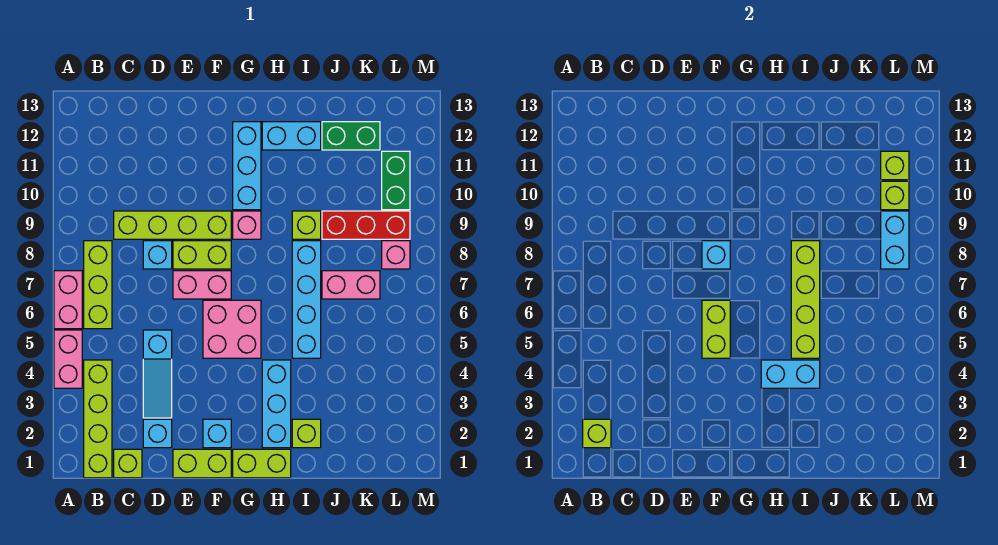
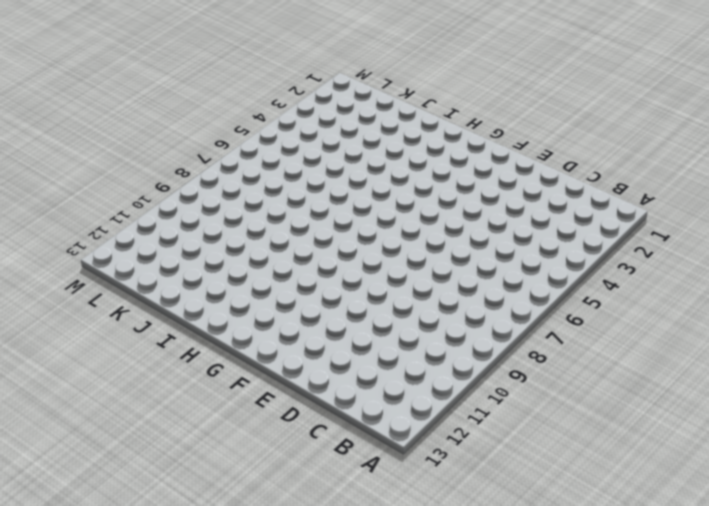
none -> pink 1x2 brick [54,330,82,388]
none -> pink 1x2 brick [54,271,82,329]
none -> lime 1x4 brick [84,360,112,478]
none -> lime 1x3 brick [84,241,112,329]

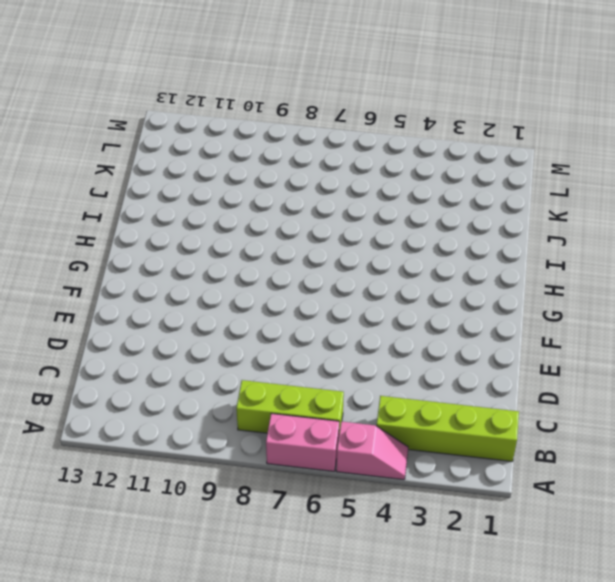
pink 1x2 slope [336,421,408,480] -> pink 1x2 brick [54,330,82,388]
none -> lime 1x1 brick [114,449,142,478]
none -> lime 1x4 brick [114,211,231,239]
none -> cyan 1x1 brick [143,419,172,448]
none -> cyan 1x3 slope [143,330,172,418]

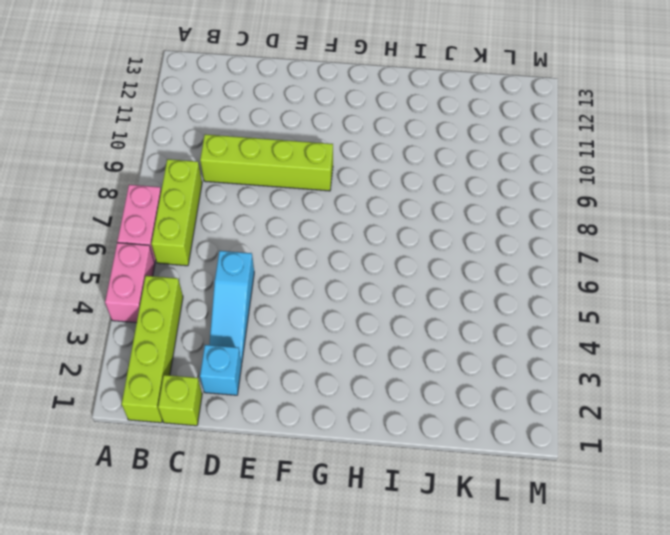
none -> cyan 1x1 brick [143,241,172,269]
none -> lime 1x2 brick [173,449,231,478]
none -> pink 1x2 brick [173,271,231,299]
none -> lime 1x2 brick [173,241,231,269]

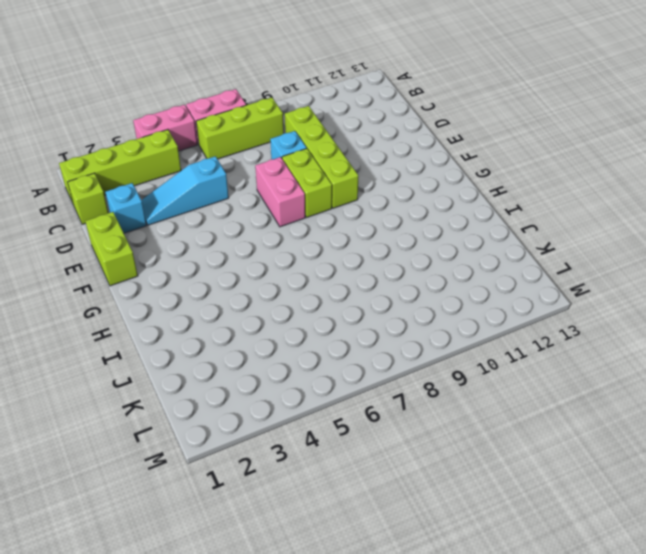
none -> cyan 1x1 brick [203,419,231,448]
none -> pink 2x2 brick [203,300,261,358]
none -> lime 1x2 brick [233,449,291,478]
none -> pink 1x1 brick [233,211,261,239]

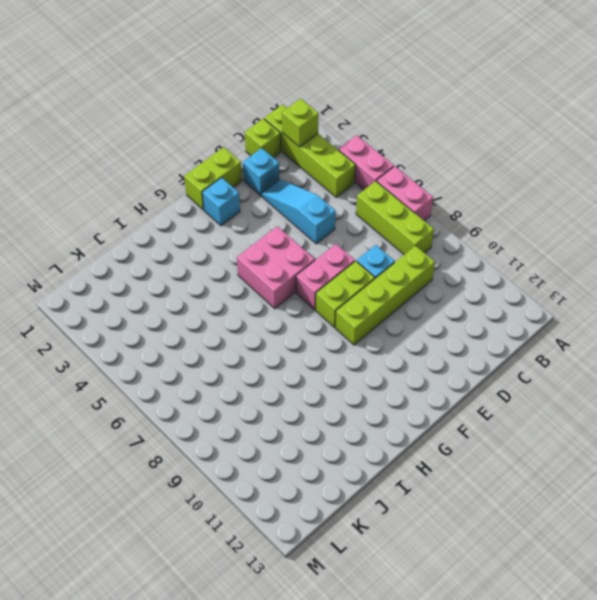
none -> lime 1x2 brick [233,449,291,478]
none -> pink 1x1 brick [233,211,261,239]
none -> cyan 1x3 brick [233,122,261,210]
none -> cyan 1x3 brick [262,360,291,448]

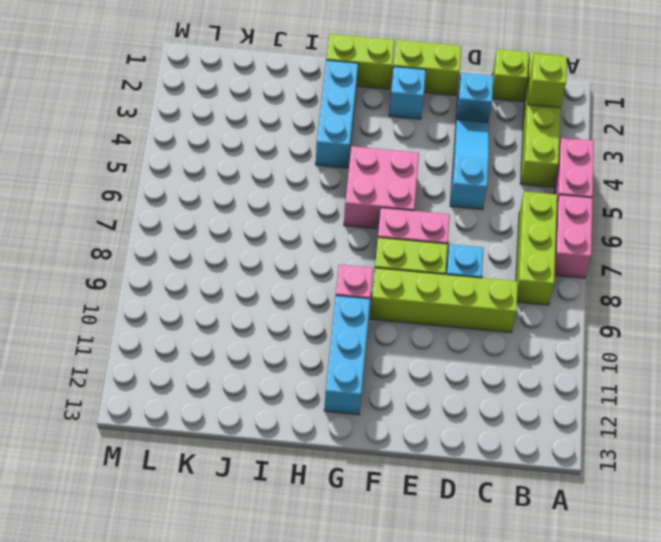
none -> cyan 1x2 brick [262,122,321,150]
none -> lime 1x1 brick [292,419,321,448]
none -> cyan 1x4 brick [292,241,321,358]
none -> lime 1x1 brick [292,211,321,239]

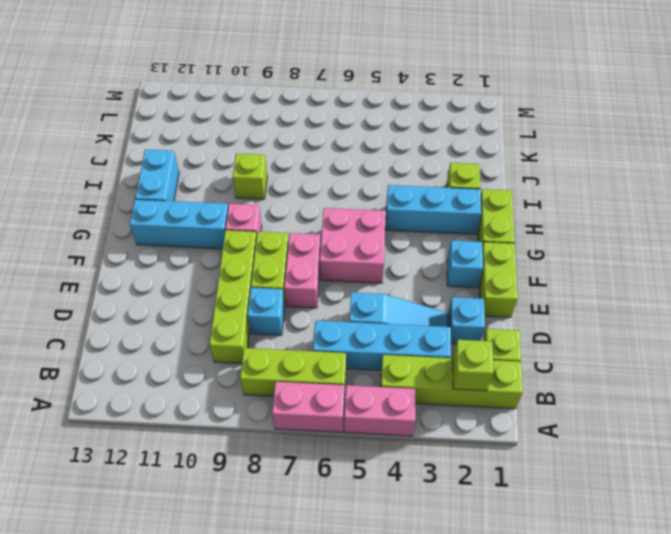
cyan 1x4 brick [313,321,451,370] -> cyan 1x4 brick moved to [292,241,321,358]
none -> pink 1x2 brick [322,271,380,299]
none -> red 1x3 brick [322,211,410,239]
none -> green 1x2 brick [322,122,380,150]
none -> pink 1x1 brick [382,241,410,269]

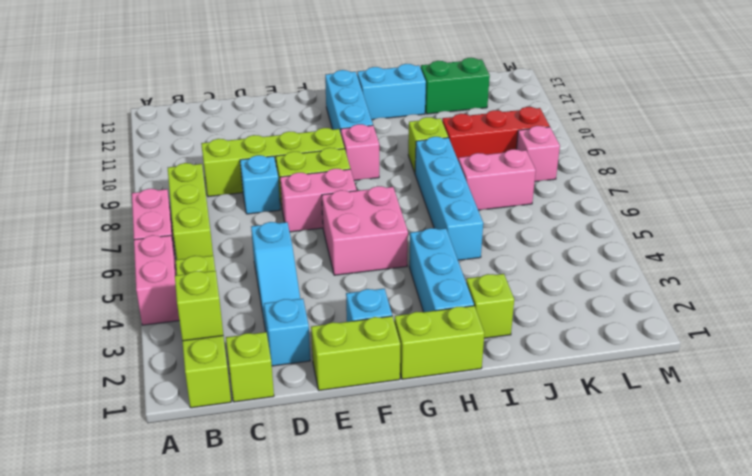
none -> green 1x2 brick [382,151,410,210]
none -> lime 1x2 brick [702,300,730,358]
none -> cyan 1x1 brick [702,241,730,269]
none -> cyan 1x2 brick [761,360,820,388]

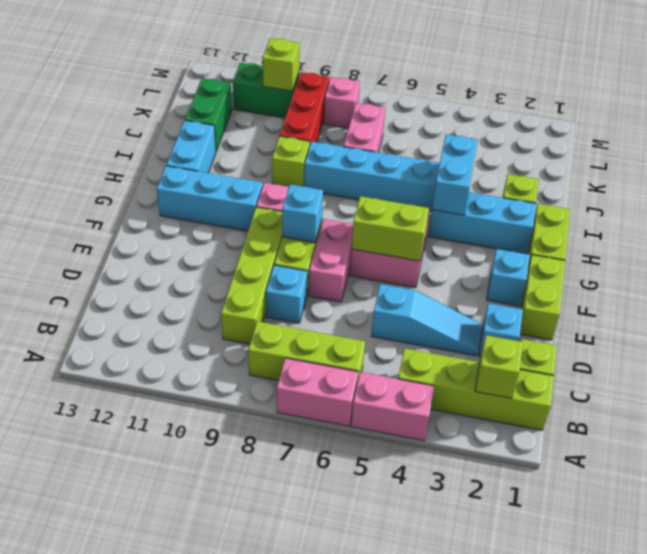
none -> lime 1x4 brick [791,241,820,358]
none -> cyan 1x2 brick [881,211,909,269]
none -> lime 1x1 brick [881,151,909,180]

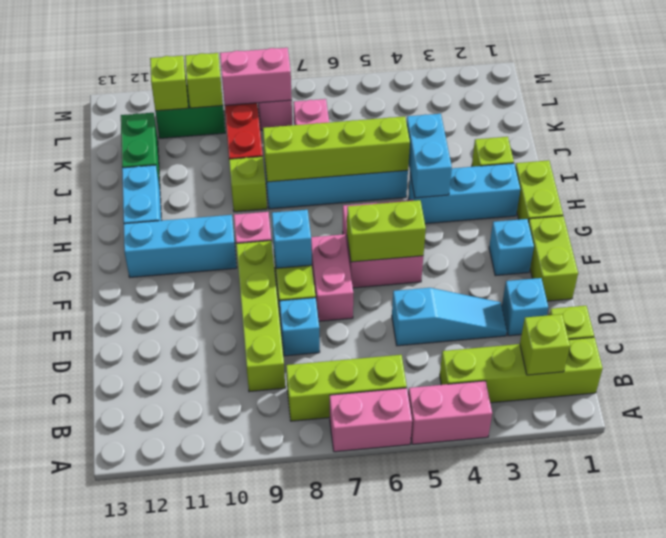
pink 1x2 brick [220,48,292,105] -> cyan 1x2 brick [881,211,909,269]

